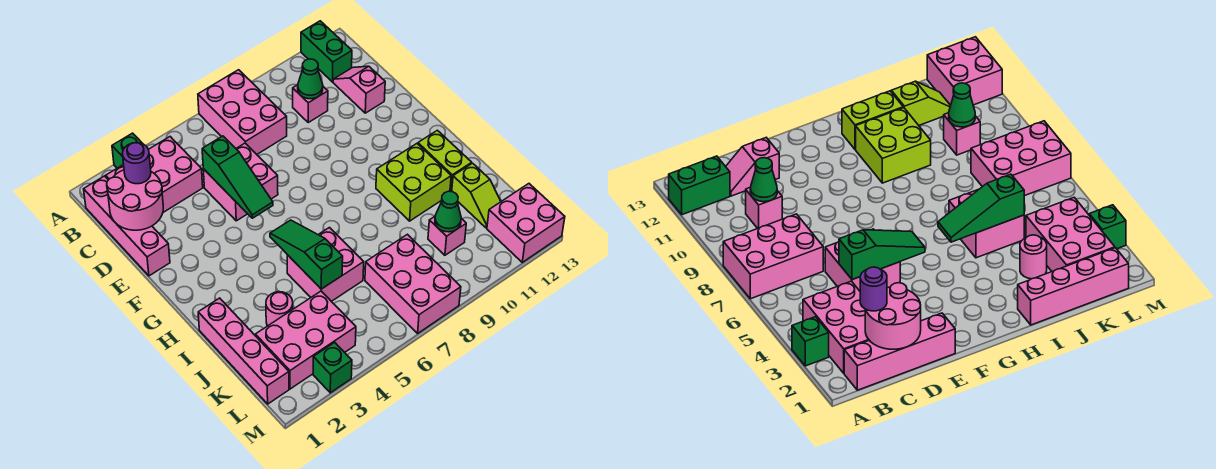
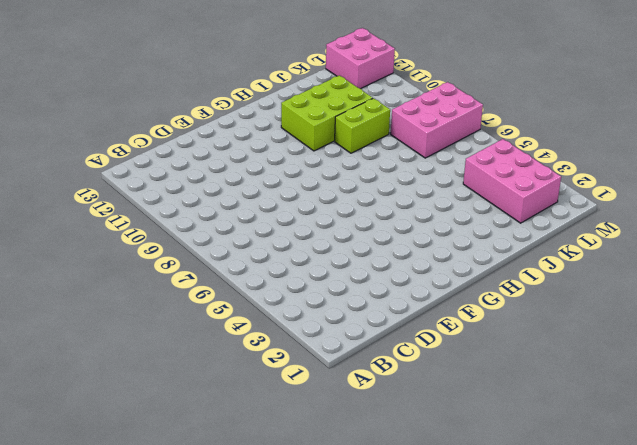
lime 2x3 brick [281,75,373,151] -> lime 2x2 brick [376,144,451,221]
lime 1x2 brick [335,98,390,153] -> lime 1x2 brick moved to [418,130,472,192]
none -> green 1x1 brick [112,133,143,168]
none -> pink 2x3 brick [198,70,287,154]
none -> green 1x2 brick [301,21,352,82]

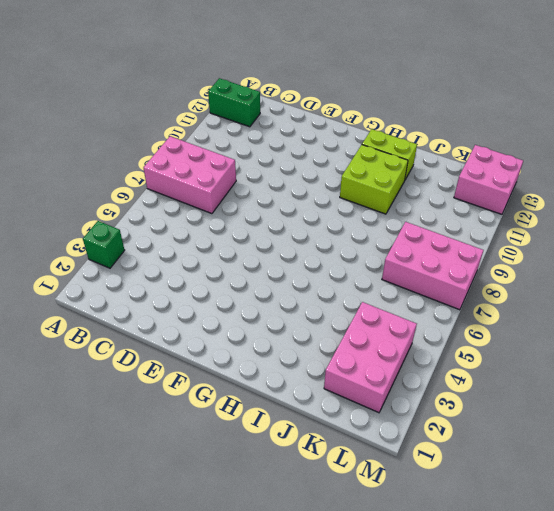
none -> pink 1x4 brick [84,176,170,276]
none -> pink 2x3 brick [106,137,203,212]
none -> pink 1x1 brick [293,85,328,122]

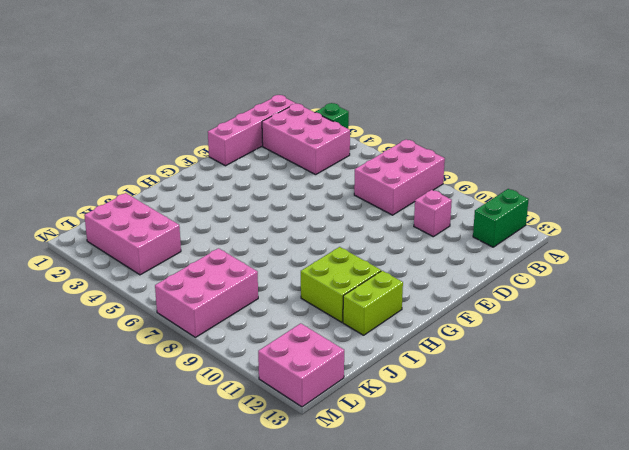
none -> pink 1x2 slope [333,66,385,113]
none -> pink 2x2 brick [203,143,278,221]
none -> pink 1x4 brick [198,298,289,404]

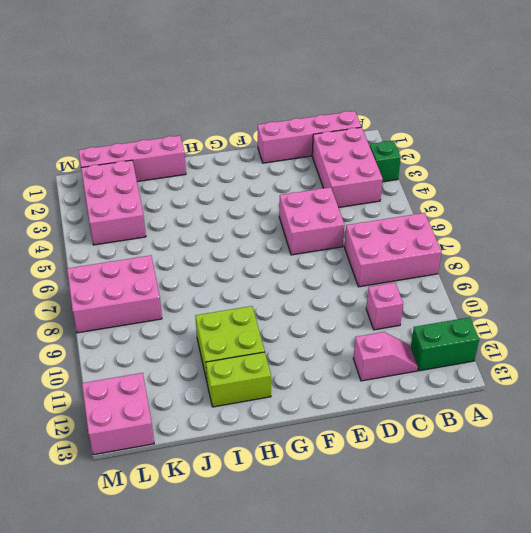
none -> pink 2x2 brick [287,228,364,301]
none -> pink 1x1 round brick [266,292,293,326]
none -> lime 1x2 slope [452,163,501,228]

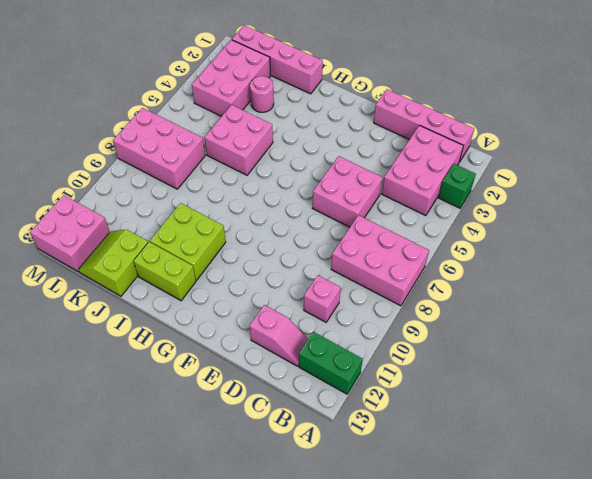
lime 2x2 slope [79,230,148,296] -> lime 1x2 slope [452,163,501,228]
none -> pink 1x1 brick [428,216,466,255]
none -> green 1x1 brick [313,342,352,393]
none -> pink 2x2 round brick [107,170,163,230]

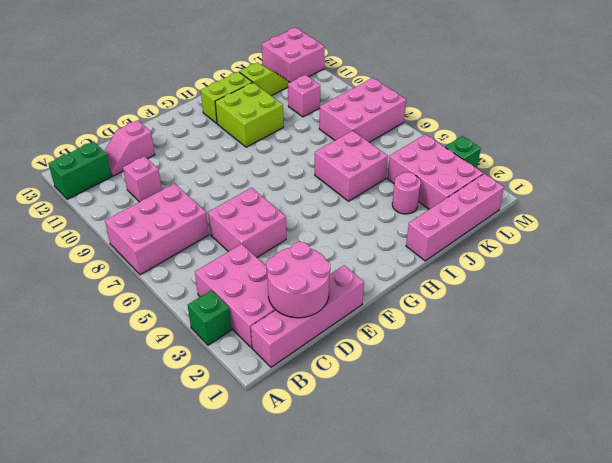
none -> green 1x1 cone [298,59,323,99]
none -> green 1x3 slope [202,136,273,218]
none -> green 1x3 slope [270,220,343,289]

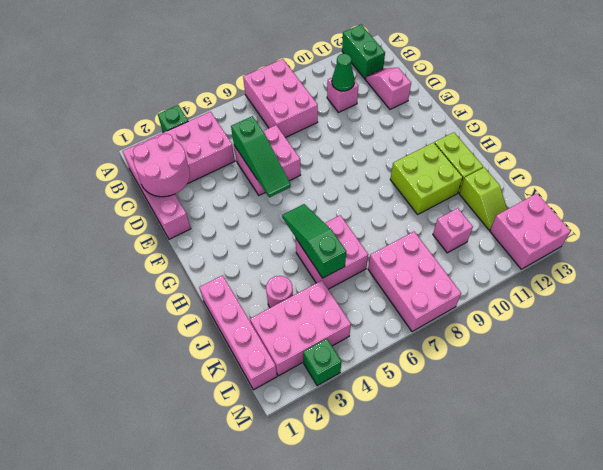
none -> green 1x1 cone [435,191,461,232]
none -> purple 1x1 round brick [122,143,151,184]

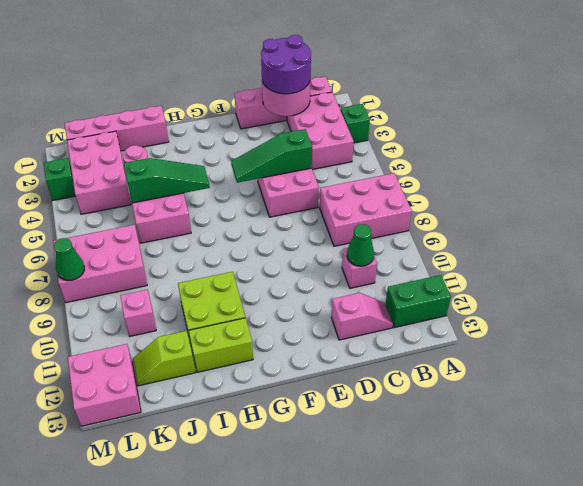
purple 2x2 round brick [261,35,311,94] -> purple 1x1 round brick [122,143,151,184]
green 1x1 cone [54,238,84,281] -> green 1x1 cone moved to [435,191,461,232]

